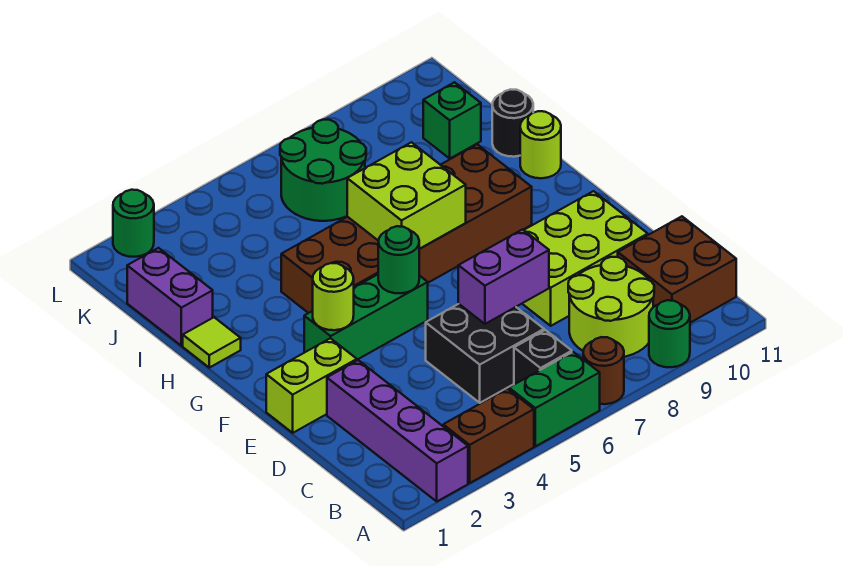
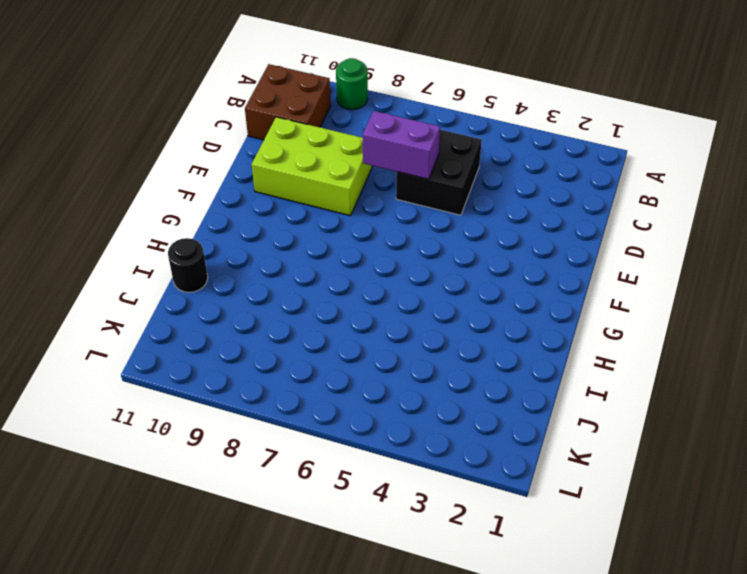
none -> purple 1x4 brick [327,360,468,501]
none -> brown 1x2 brick [443,389,534,483]
none -> green 1x2 brick [509,352,600,446]

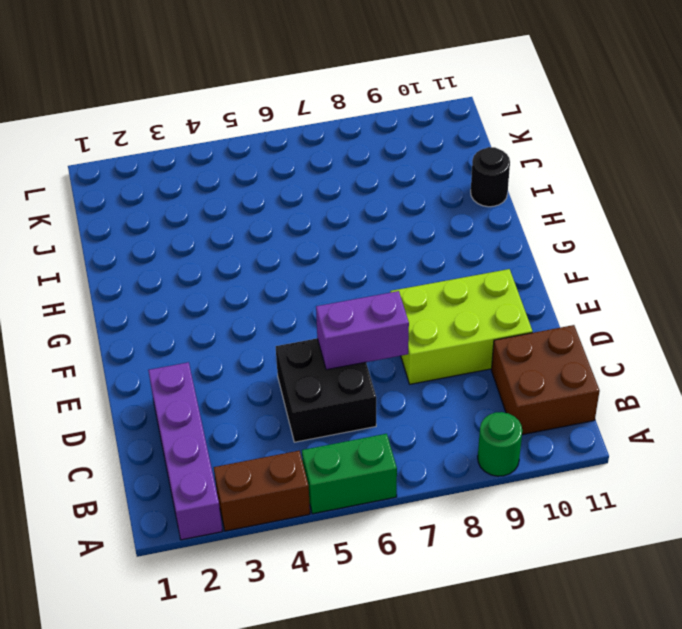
none -> brown 1x1 round brick [583,337,624,404]
none -> black 1x1 brick [514,330,572,384]
none -> lime 2x2 round brick [568,257,654,357]

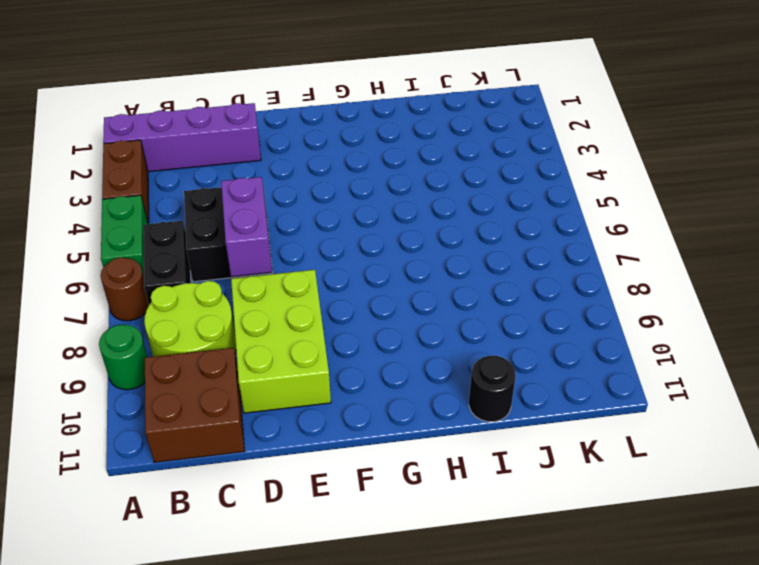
black 1x2 brick [143,221,191,305] -> black 1x1 brick [514,330,572,384]
none -> lime 1x2 brick [266,338,357,433]
none -> green 1x3 brick [304,275,428,360]
none -> brown 2x6 brick [281,144,532,313]

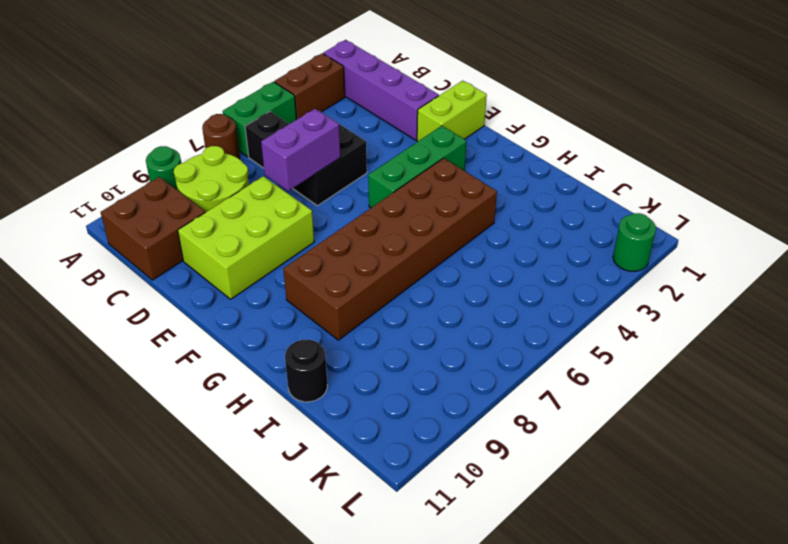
none -> lime 1x1 tile [183,317,241,368]
none -> lime 1x1 round brick [520,111,561,178]
none -> purple 1x2 brick [127,248,213,346]

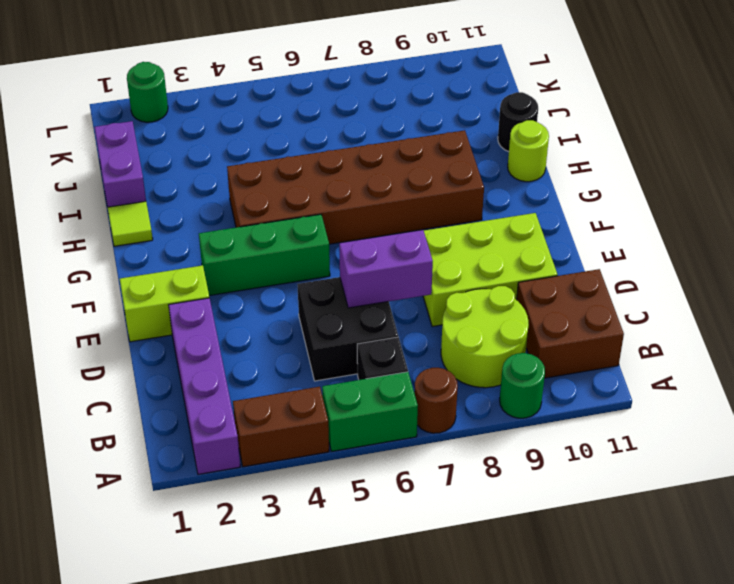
none -> green 2x2 round brick [280,120,366,221]
none -> green 1x1 brick [423,82,481,158]
none -> lime 1x1 round brick [313,263,354,330]

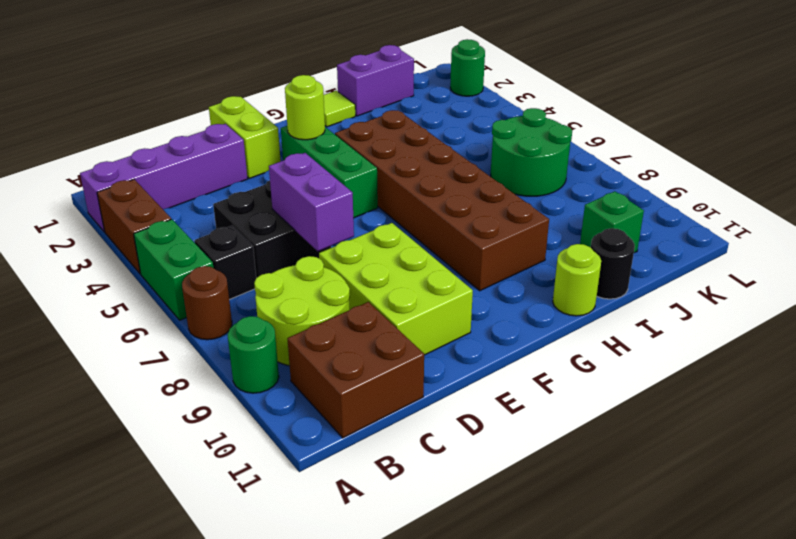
none -> green 1x1 round brick [378,226,419,293]
none -> lime 2x2 brick [347,142,466,249]

